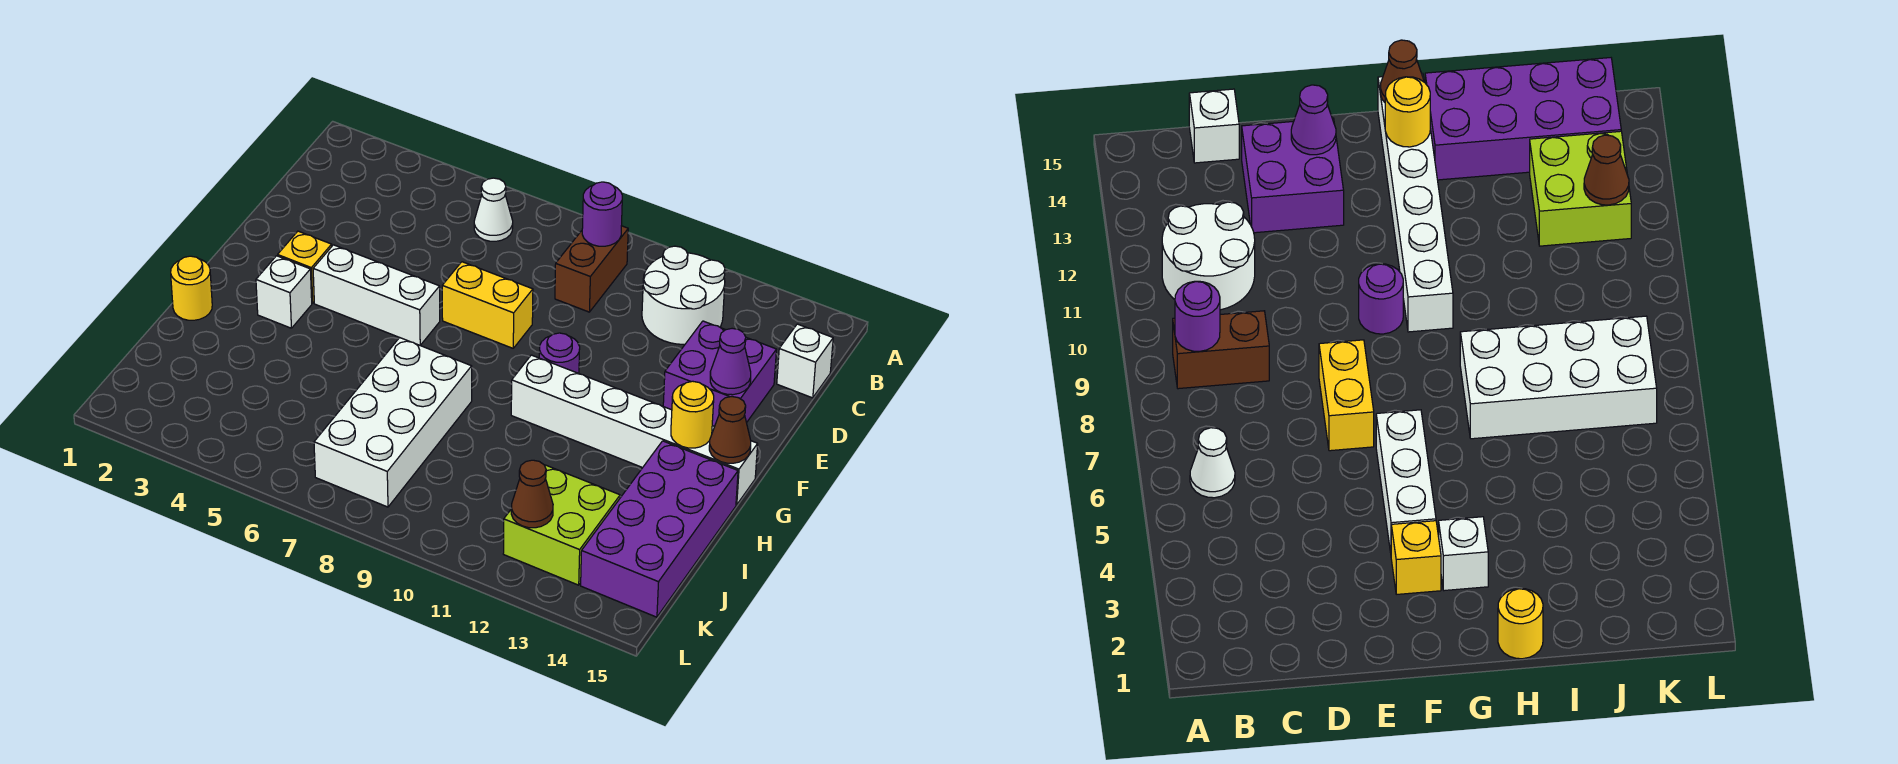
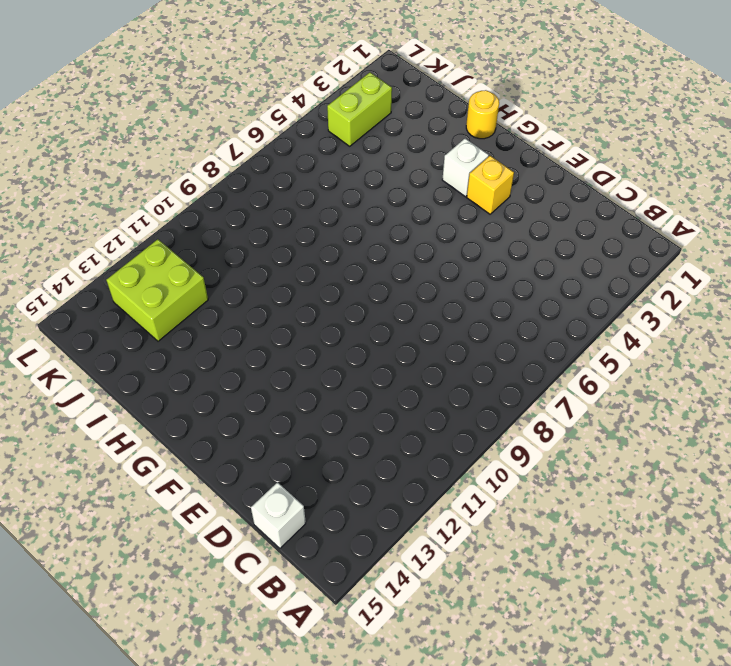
lime 1x2 brick [327,72,392,146] -> none
none -> white 1x1 cone [474,178,513,241]
none -> brown 1x2 brick [555,226,628,312]
none -> white 2x2 round brick [642,246,725,344]

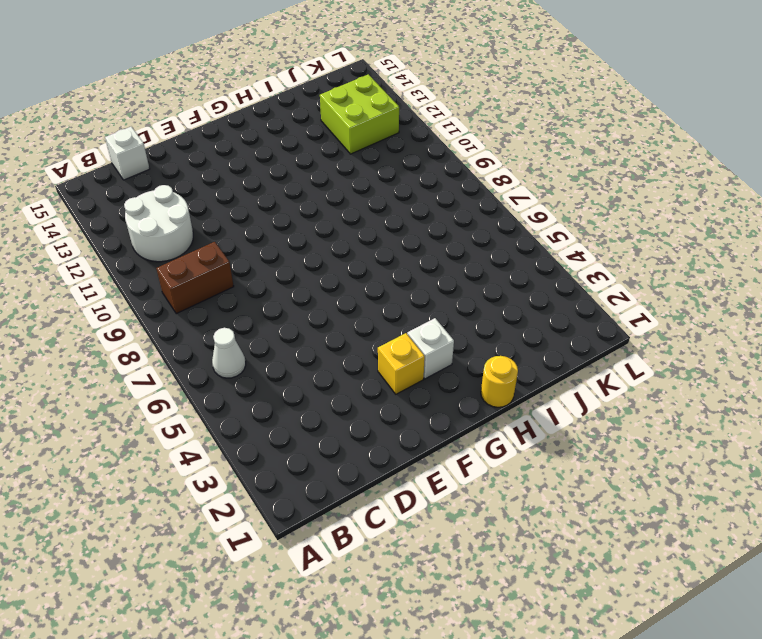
none -> purple 2x2 brick [663,321,776,427]
none -> yellow 1x2 brick [442,262,533,348]
none -> white 1x3 brick [313,245,440,345]

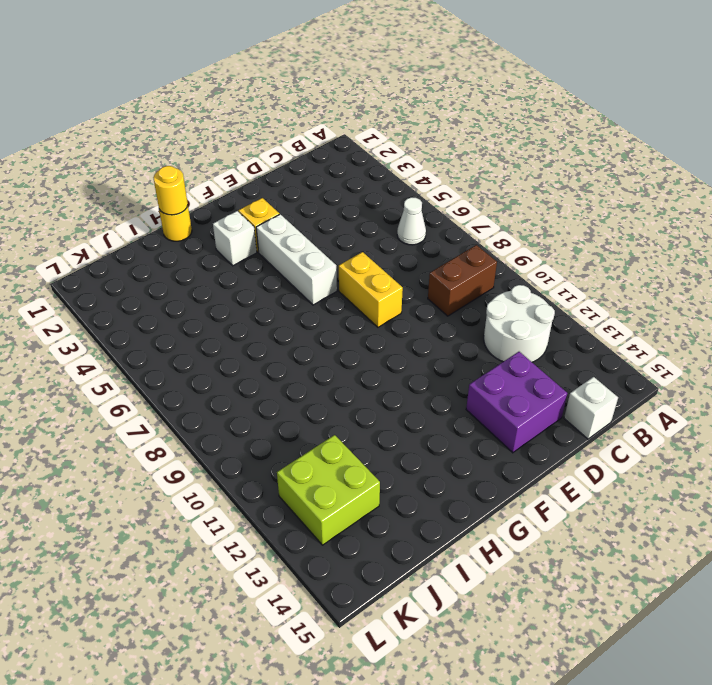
yellow 1x1 round brick [153,166,188,215] -> yellow 1x1 round brick moved to [671,381,714,448]
none -> purple 1x1 round brick [539,333,580,373]
none -> white 1x6 brick [511,355,758,505]
none -> white 2x4 brick [314,338,472,507]

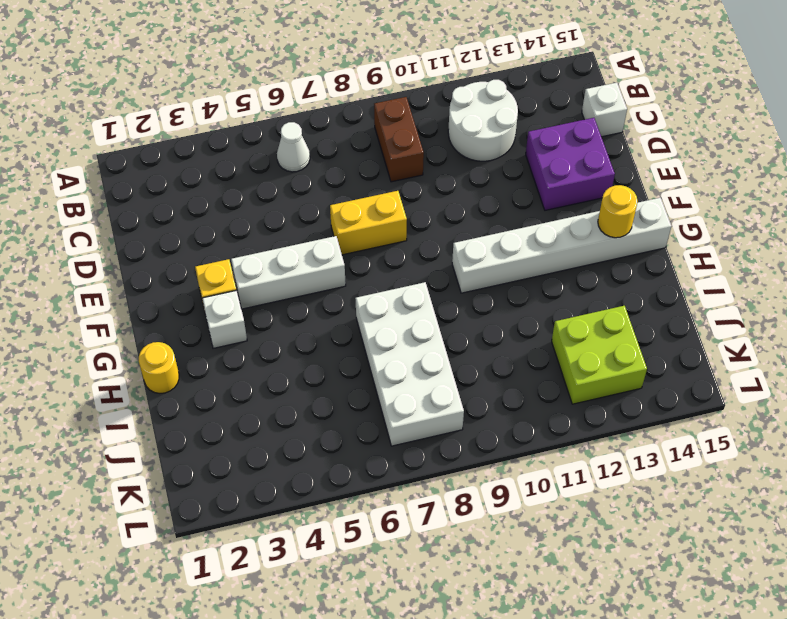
none -> purple 1x1 round brick [539,333,580,373]
none -> purple 2x4 brick [581,441,738,617]
none -> purple 1x1 round brick [582,182,622,246]

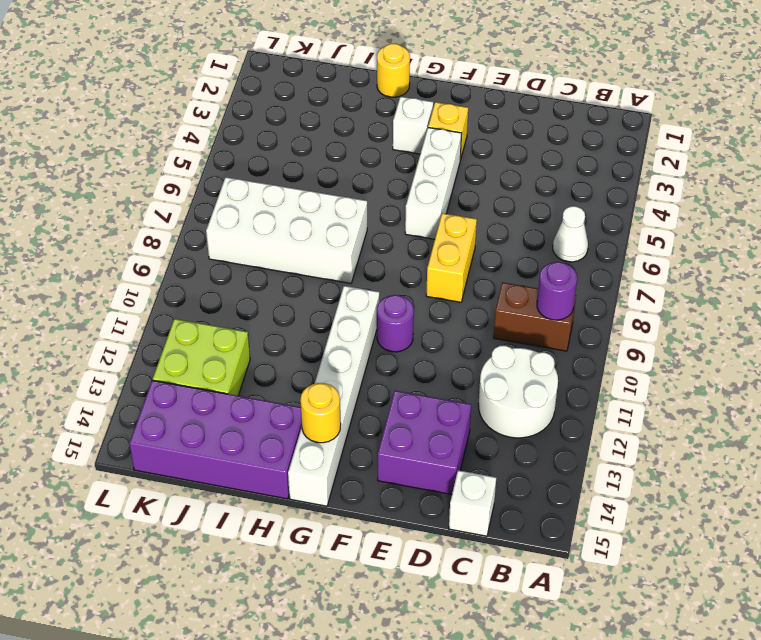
none -> purple 1x1 cone [710,328,751,395]
none -> brown 1x1 cone [709,397,751,463]
none -> brown 1x1 cone [511,460,553,528]

